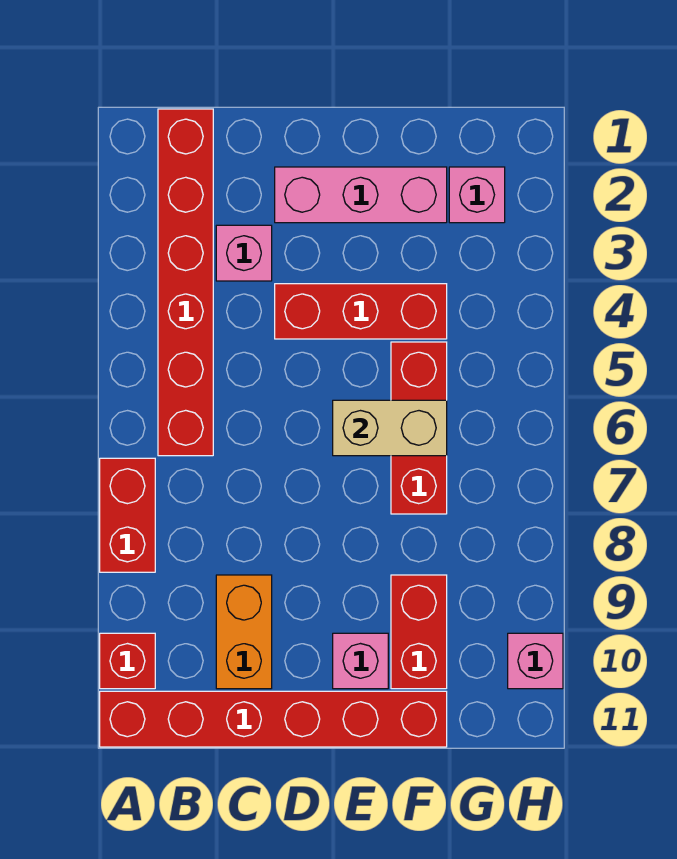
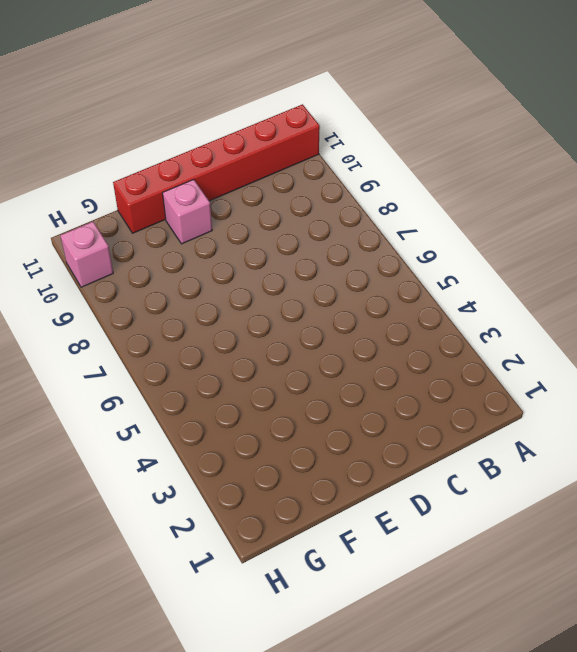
none -> red 1x2 brick [100,458,155,572]
none -> red 1x1 brick [100,633,155,689]
none -> red 1x6 brick [158,109,213,456]

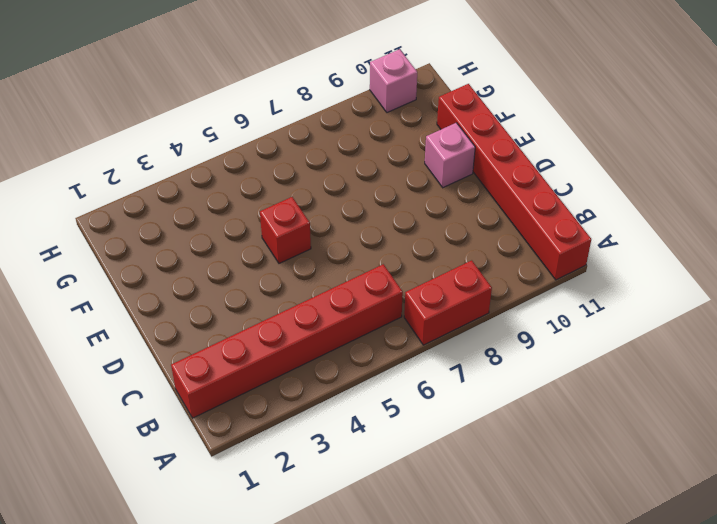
red 1x1 brick [260,197,311,263] -> red 1x1 brick moved to [100,633,155,689]
none -> pink 1x1 brick [216,225,272,281]
none -> orange 1x2 brick [216,575,272,689]
none -> pink 1x3 brick [275,167,447,223]

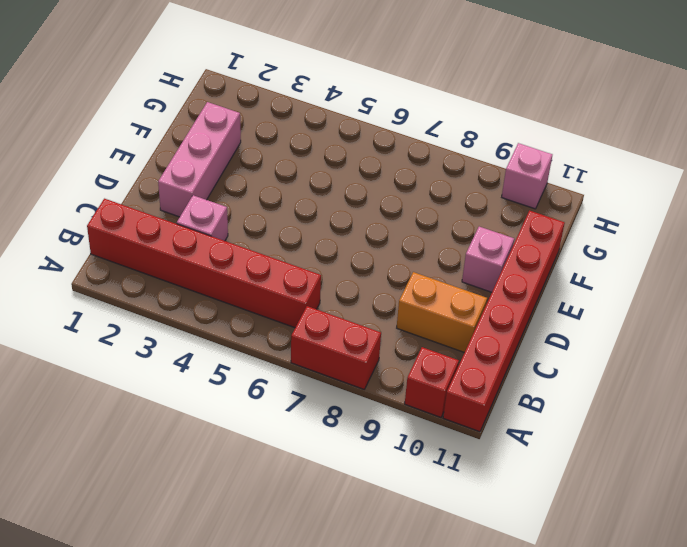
none -> red 1x3 brick [275,284,447,339]
none -> red 1x3 brick [391,342,447,514]
none -> red 1x2 brick [391,575,447,689]

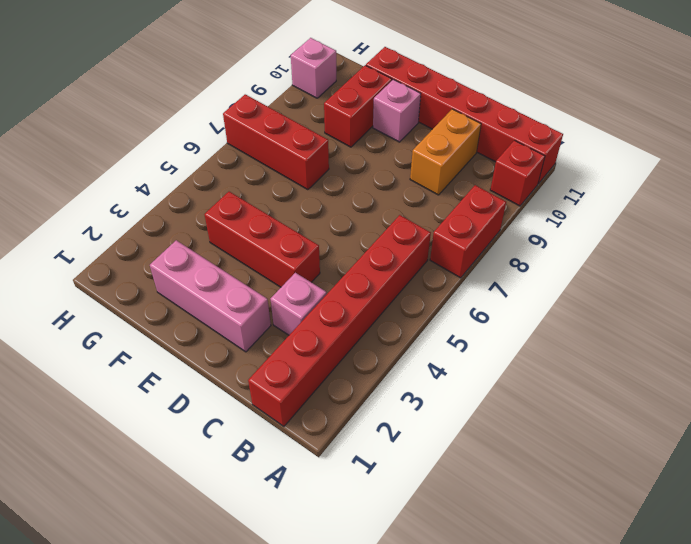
red 1x3 brick [223,94,329,190] -> red 1x3 brick turned to [391,342,447,514]
none -> pink 1x1 brick [449,167,505,223]
none -> tan 1x2 brick [333,400,447,456]

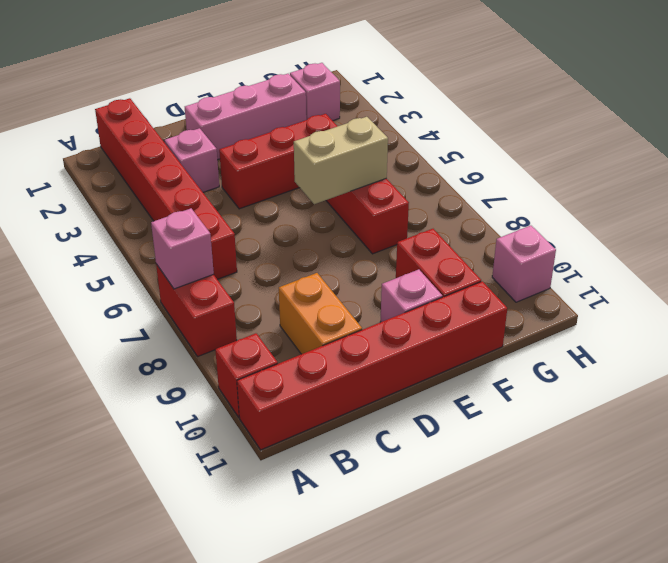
pink 1x1 brick [151,208,214,289] -> none

